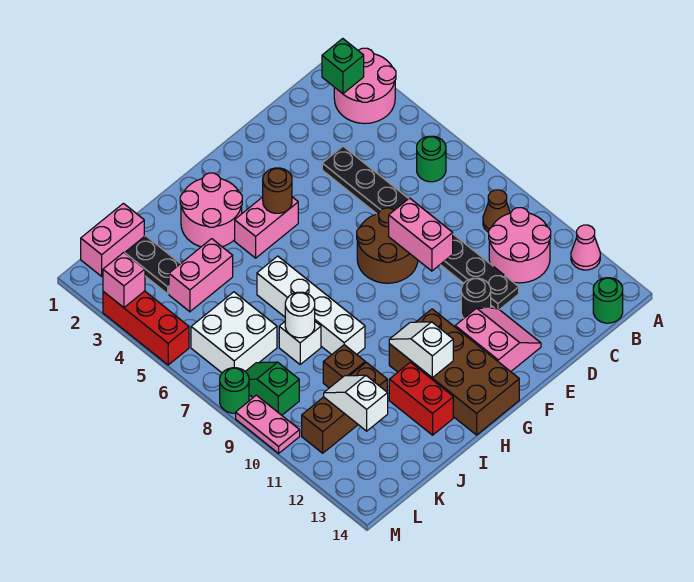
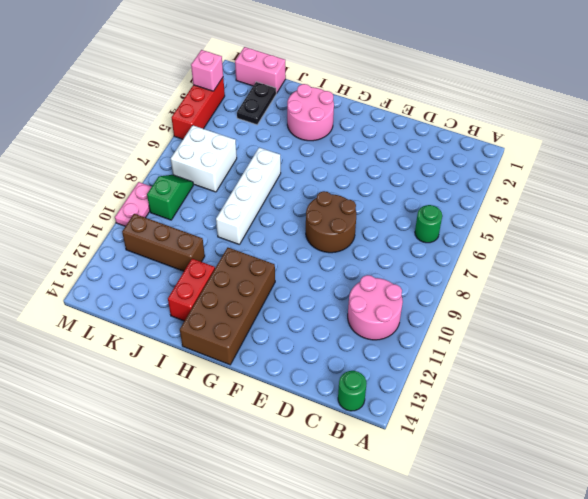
none -> pink 2x2 round brick [334,48,396,124]
none -> pink 1x1 cone [571,225,600,270]
none -> brown 1x1 cone [483,190,510,232]
none -> black 1x8 plate [322,146,519,310]

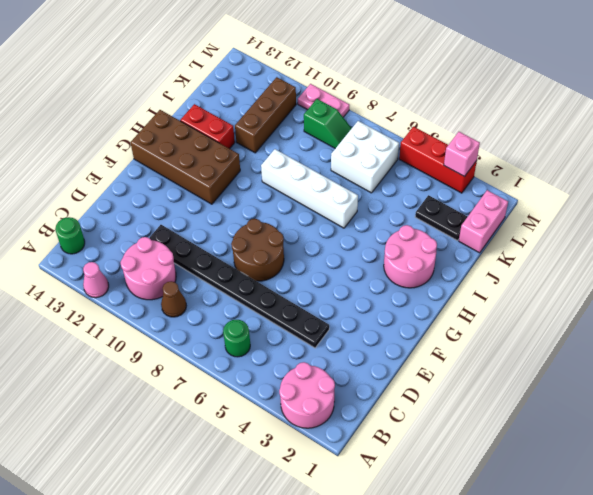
none -> black 1x1 round brick [461,278,491,318]
none -> pink 2x2 slope [455,308,541,372]
none -> pink 1x2 brick [235,197,298,258]
none -> pink 1x2 brick [169,239,233,312]

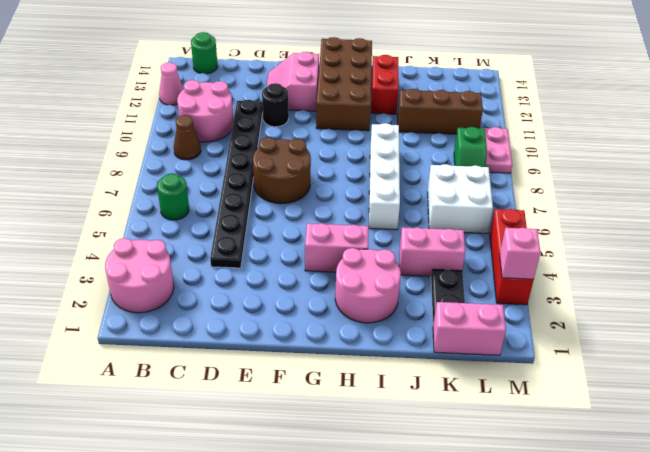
none -> white 1x1 brick [279,322,321,364]
none -> brown 1x1 brick [323,345,365,388]
none -> green 1x1 round brick [220,368,249,413]
none -> green 1x1 brick [322,39,364,94]

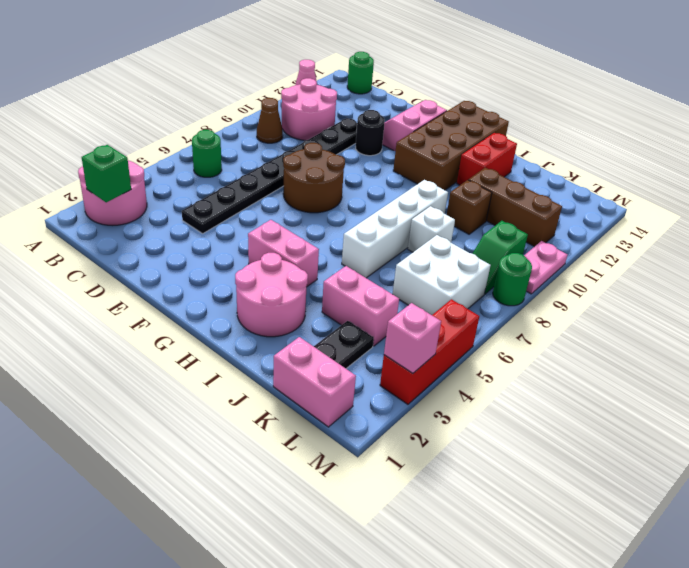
none -> pink 1x2 brick [389,198,453,271]
none -> brown 1x1 round brick [263,168,292,213]
none -> white 1x2 slope [389,322,453,378]
none -> white 1x1 round brick [285,292,315,338]

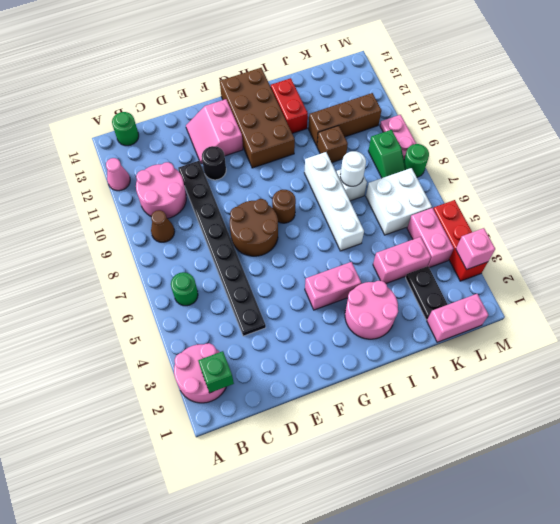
brown 1x1 round brick [272,190,296,223] -> brown 1x1 round brick moved to [263,168,292,213]
pink 1x2 brick [407,208,454,268] -> pink 1x2 brick moved to [389,198,453,271]
none -> white 1x2 slope [389,322,453,378]
none -> white 1x2 slope [324,375,388,431]

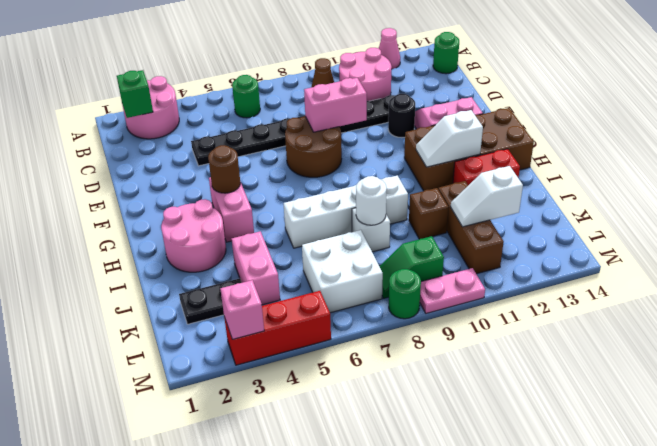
none -> pink 1x2 brick [81,203,144,276]

